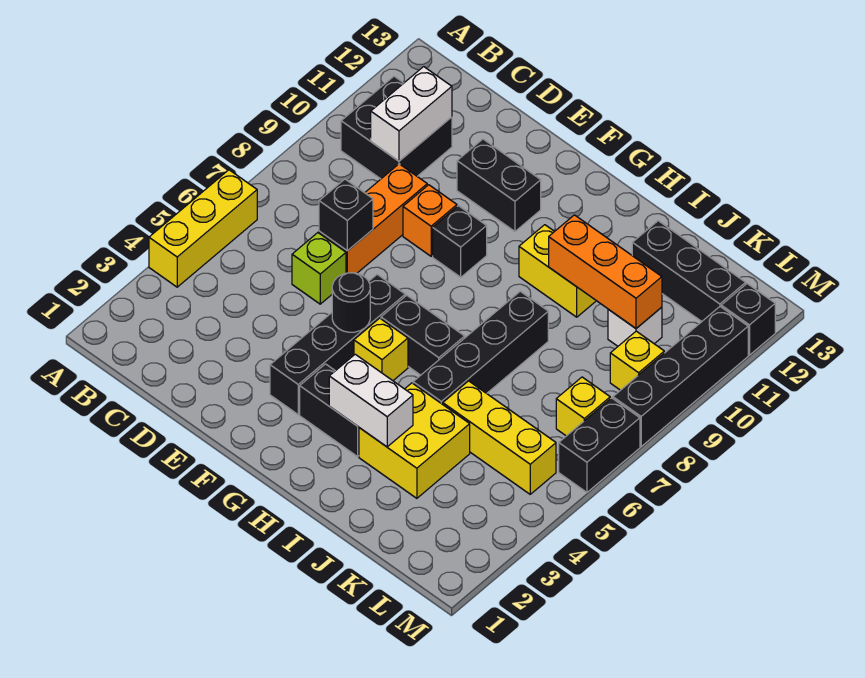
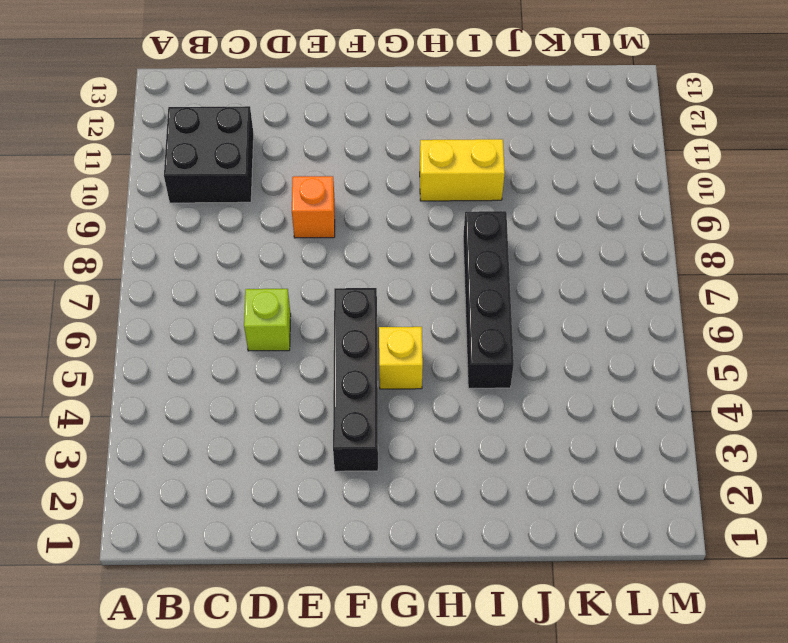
none -> yellow 1x3 brick [149,170,257,287]
none -> orange 1x3 brick [319,164,427,273]
none -> black 1x2 brick [457,139,541,231]

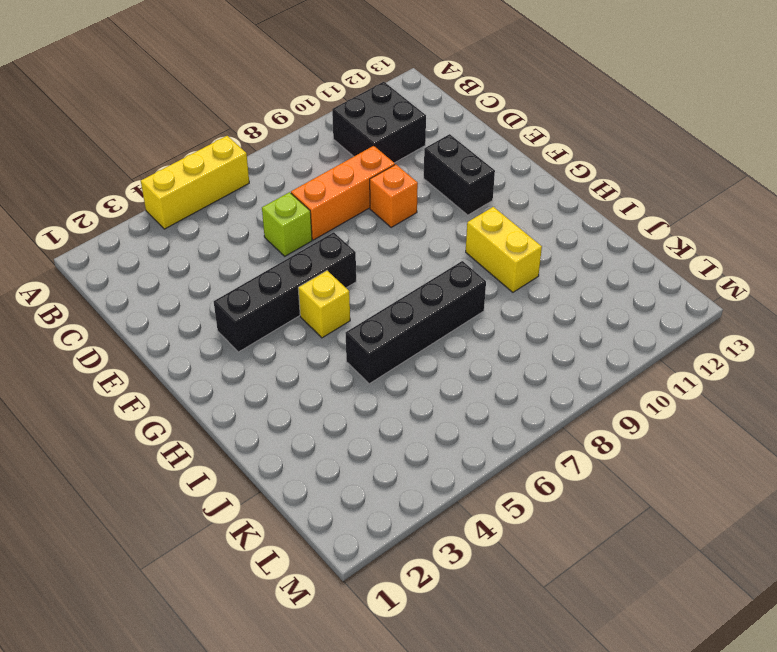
none -> black 1x1 brick [433,206,487,277]
none -> black 1x2 brick [300,364,359,456]
none -> black 1x2 brick [381,295,465,375]

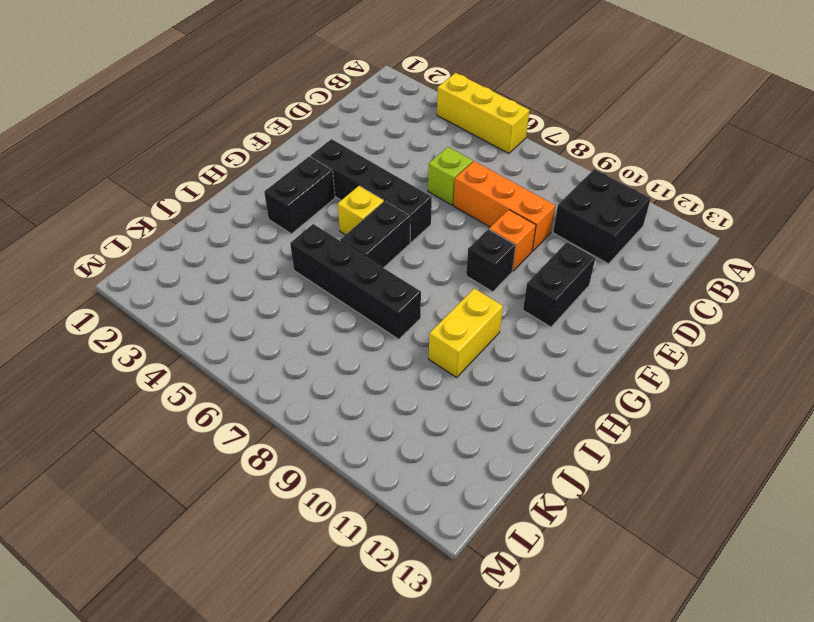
none -> yellow 2x2 brick [359,383,470,498]
none -> yellow 1x3 brick [443,381,556,494]
none -> black 1x3 brick [632,221,746,321]

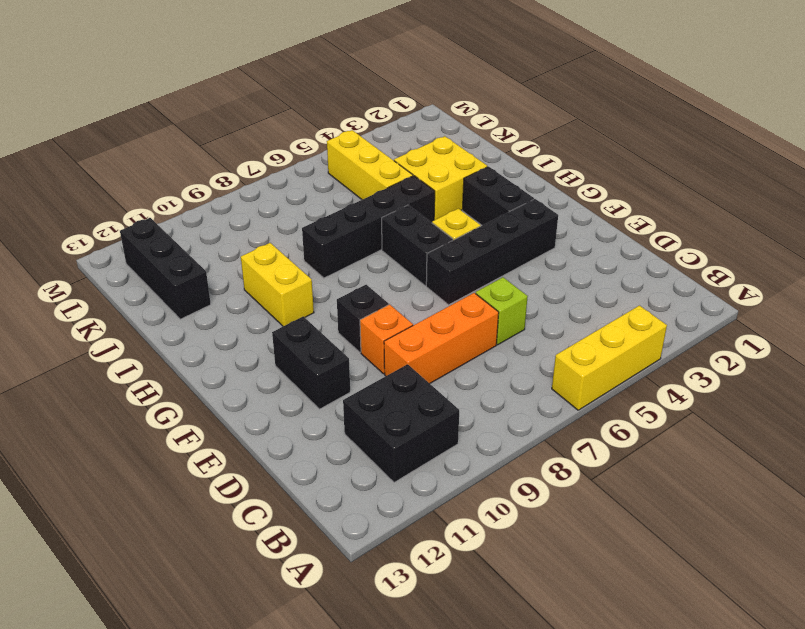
none -> white 1x1 brick [608,307,662,346]
none -> yellow 1x1 brick [556,377,610,436]
none -> yellow 1x1 brick [610,331,664,390]

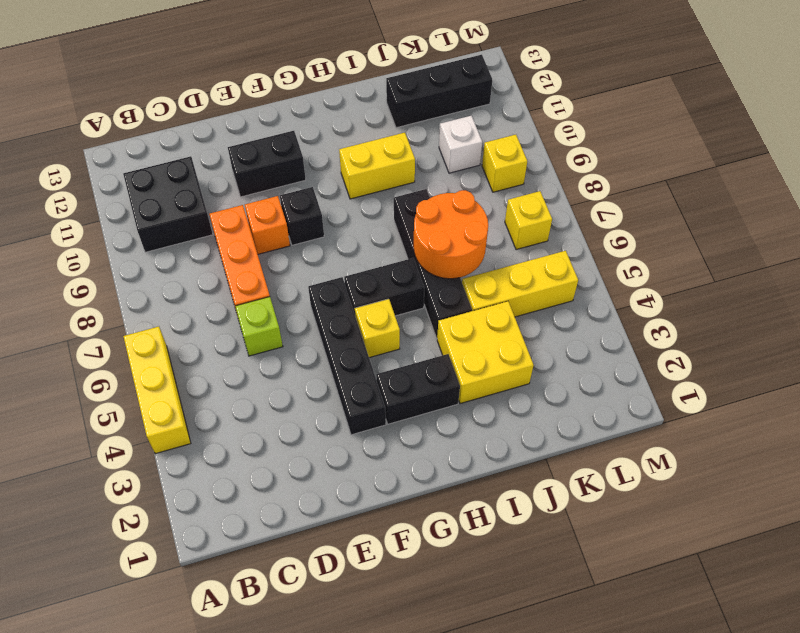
orange 2x2 round brick [414,190,488,279] -> none
none -> black 1x2 brick [559,398,640,492]
none -> black 1x4 brick [613,307,748,447]
none -> black 1x1 brick [721,284,775,355]

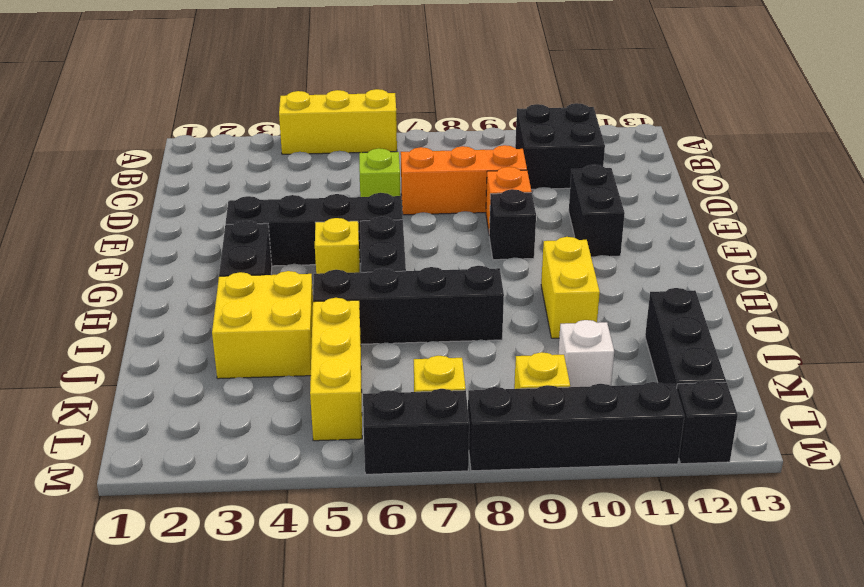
none -> white 1x2 brick [371,67,452,161]
none -> black 1x1 brick [319,179,373,251]
none -> black 1x1 round brick [332,273,370,332]

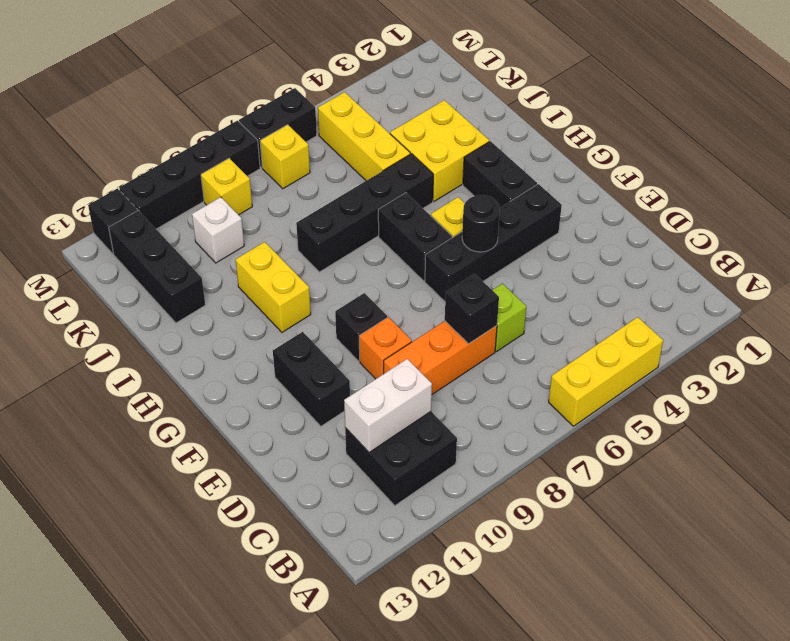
none -> white 1x2 brick [329,354,413,447]
none -> orange 1x3 brick [549,215,662,328]

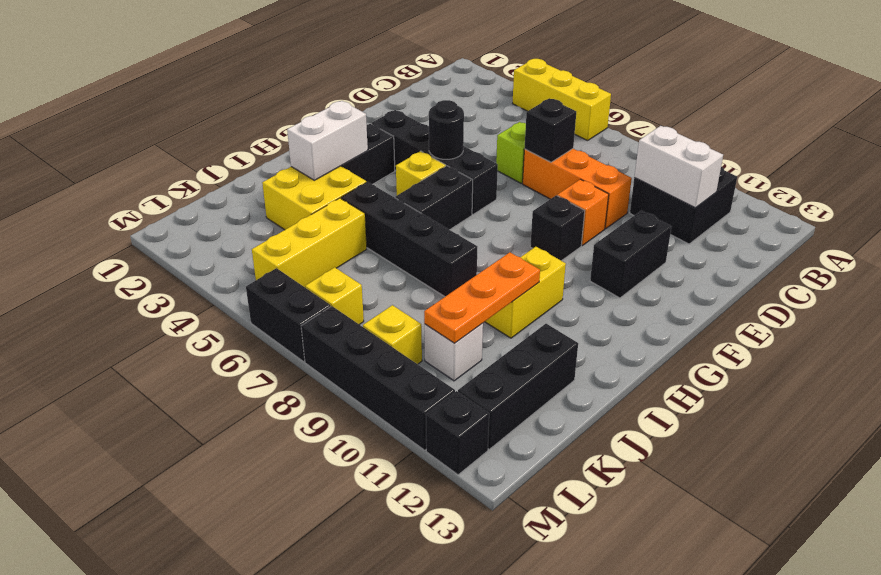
orange 1x3 plate [424,252,540,343] -> orange 1x3 brick [549,215,662,328]

